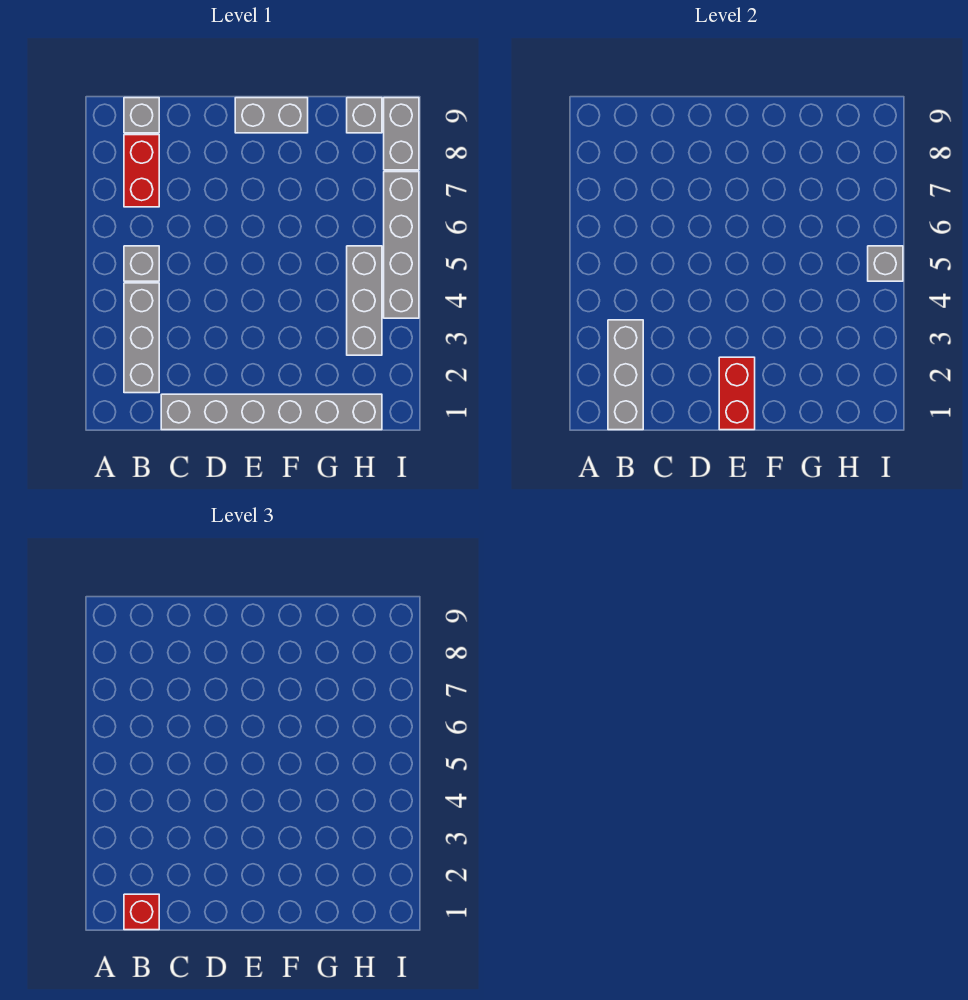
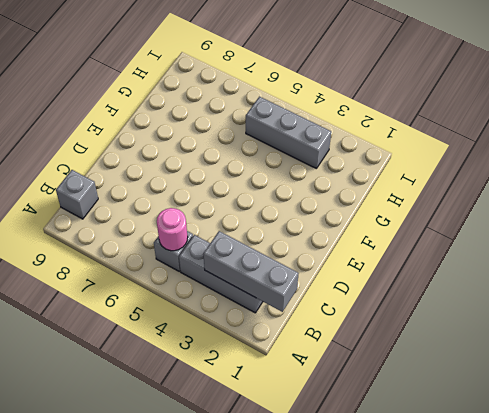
pink 1x1 round brick [157,208,188,251] -> none
none -> red 1x2 brick [124,135,159,207]
none -> grey 1x6 brick [161,394,382,430]
none -> grey 1x2 brick [235,98,308,133]

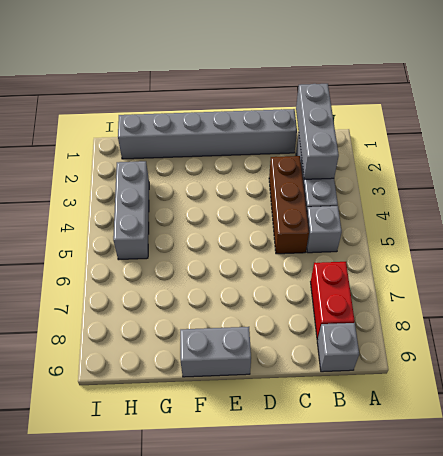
brown 1x3 brick [269,156,309,254] -> none
none -> grey 1x1 brick [347,98,382,133]
none -> grey 1x4 brick [384,172,419,318]
none -> grey 1x2 brick [384,98,419,170]

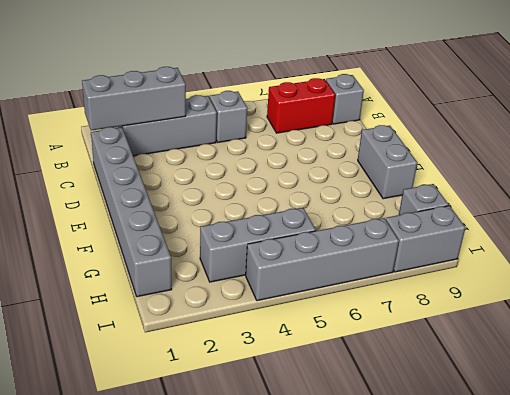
none -> red 1x2 brick [719,357,755,430]
none -> grey 1x1 brick [868,246,903,281]
none -> red 1x1 brick [124,894,159,930]

